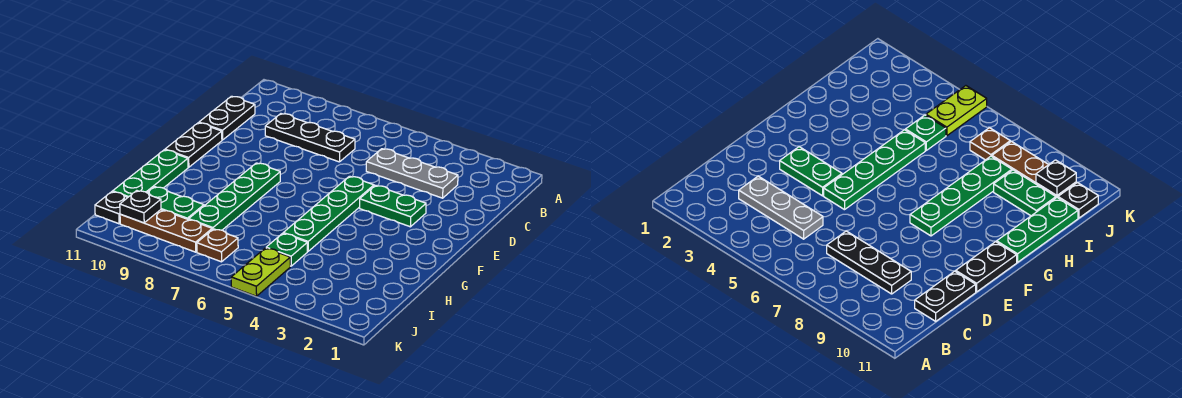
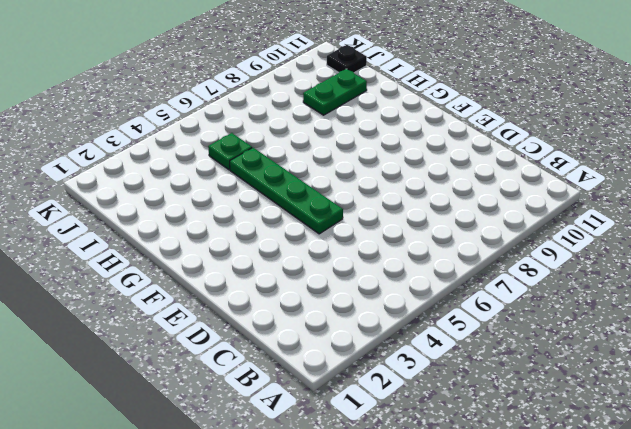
none -> grey 1x3 plate [366,149,458,198]
none -> black 1x3 plate [265,114,355,162]
none -> black 1x2 plate [199,96,255,140]

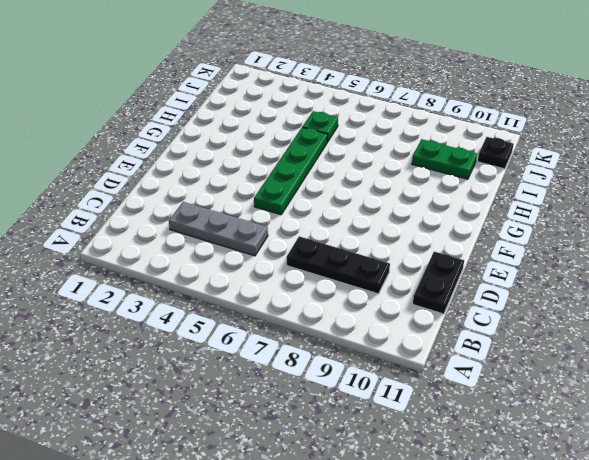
none -> green 1x2 plate [360,185,426,227]
none -> black 1x2 plate [165,123,222,167]
none -> green 1x4 plate [189,163,280,230]

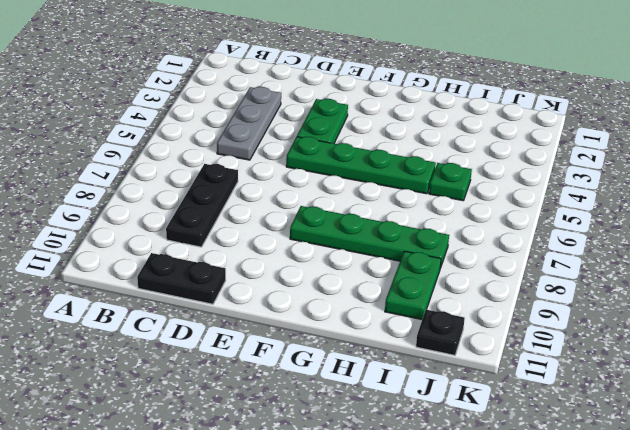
none -> black 1x2 plate [165,123,222,167]
none -> green 1x3 plate [113,150,188,197]
none -> lime 1x2 plate [231,248,290,296]

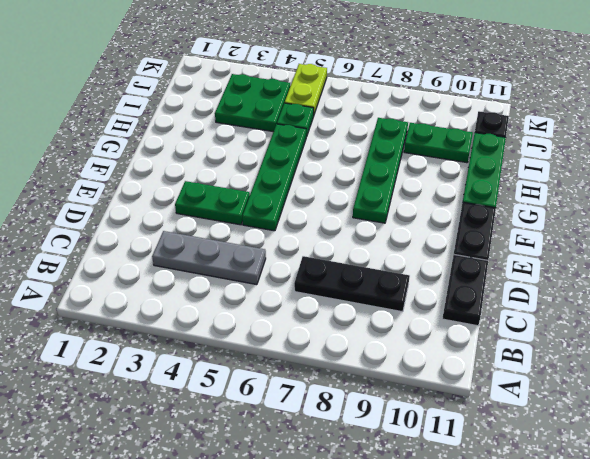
green 2x2 plate [215,74,290,132] -> none
none -> brown 1x1 plate [197,229,238,262]
none -> brown 1x3 plate [120,210,212,252]
none -> black 1x1 plate [120,191,161,223]

